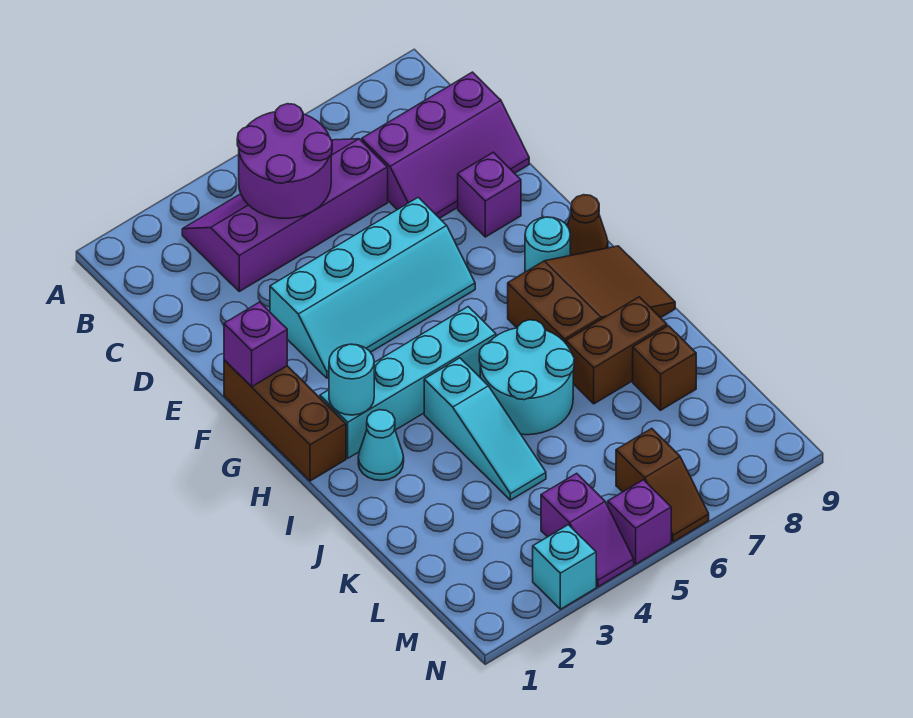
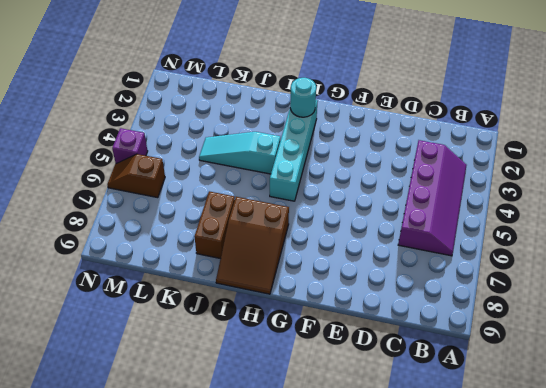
none -> purple 2x3 slope [362,72,529,218]
none -> cyan 2x4 slope [270,198,475,378]
none -> purple 1x1 brick [458,152,521,237]

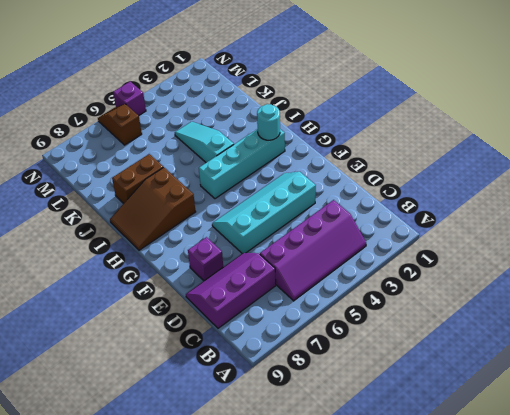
none -> brown 1x3 brick [224,360,346,481]
none -> cyan 1x1 round brick [525,217,570,272]
none -> brown 1x1 cone [567,195,608,255]

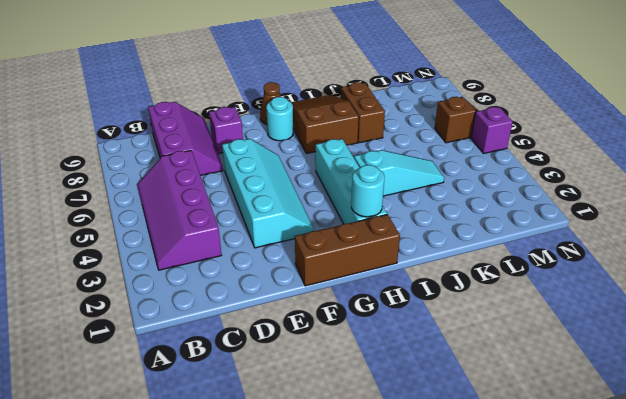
none -> cyan 1x1 cone [358,410,404,481]
none -> cyan 2x2 round brick [479,320,574,435]
none -> brown 1x1 brick [633,326,696,410]

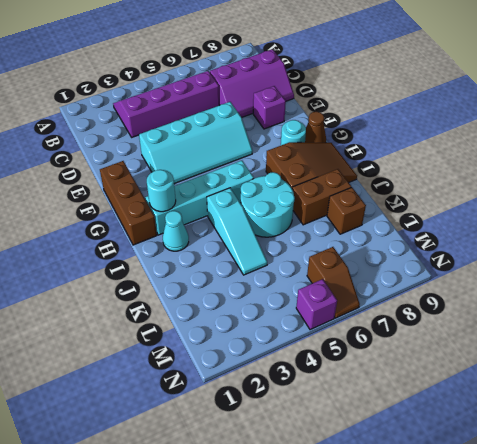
none -> purple 1x2 slope [541,473,634,587]
none -> cyan 1x1 brick [533,525,596,609]
none -> purple 2x2 round brick [237,104,332,218]

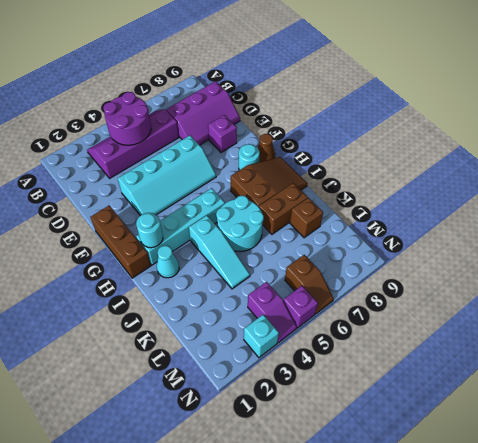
none -> purple 1x1 brick [224,302,287,387]

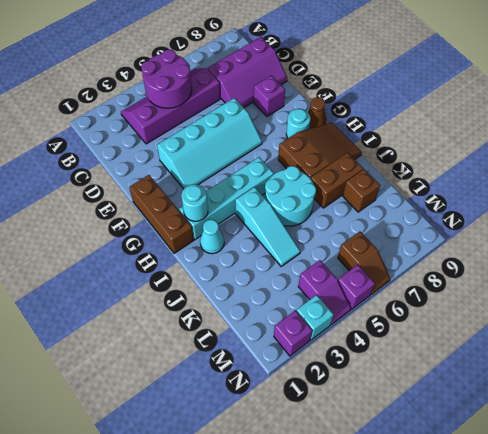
purple 1x1 brick [274,311,312,356] -> purple 1x1 brick moved to [224,302,287,387]

